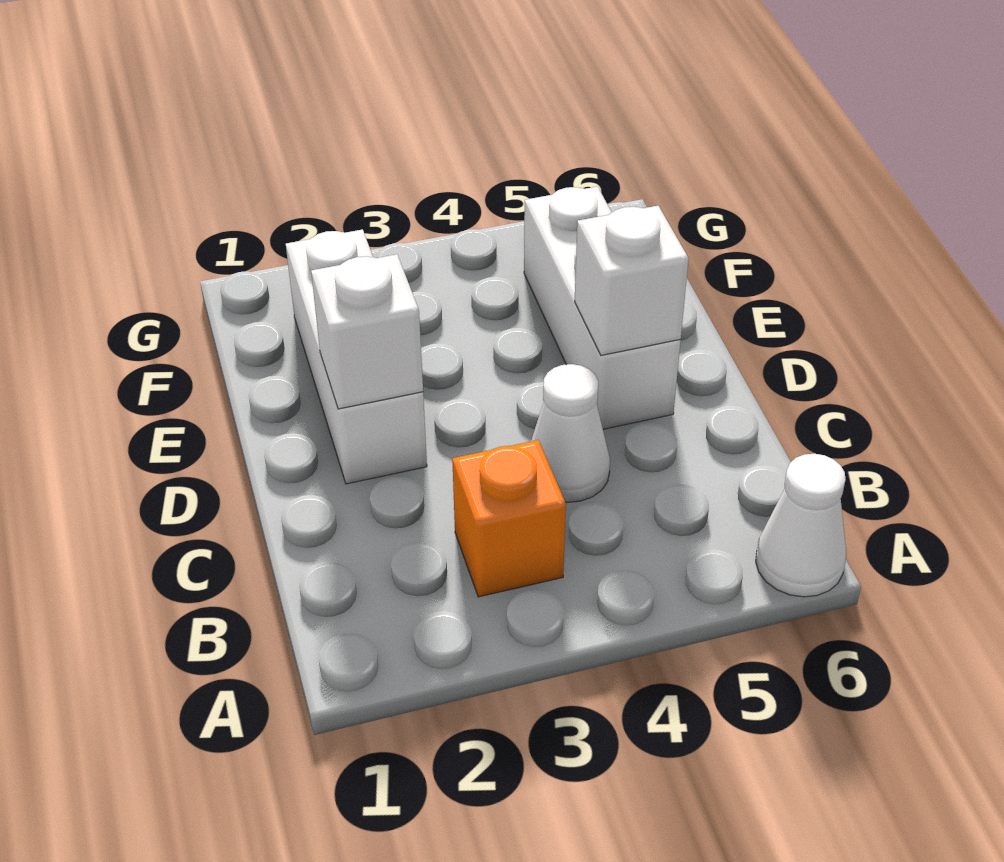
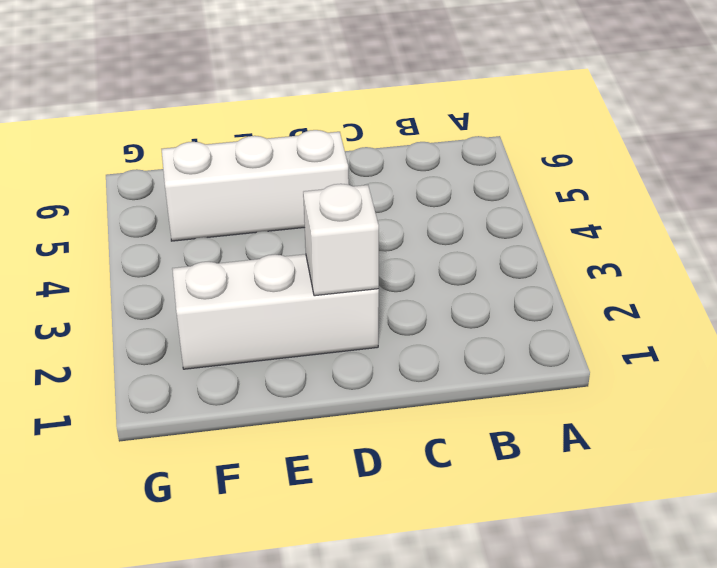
none -> white 1x1 cone [756,454,846,597]
none -> orange 1x1 brick [452,440,566,597]

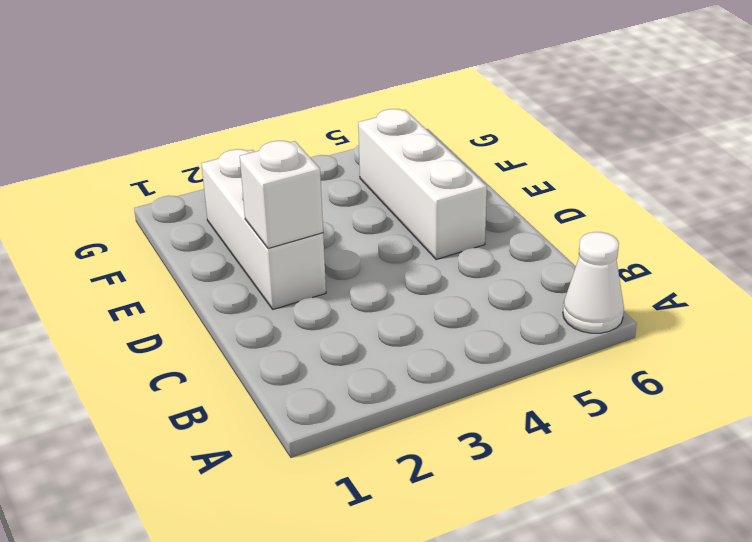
none -> orange 1x1 brick [452,440,566,597]
none -> white 1x1 cone [531,364,610,502]

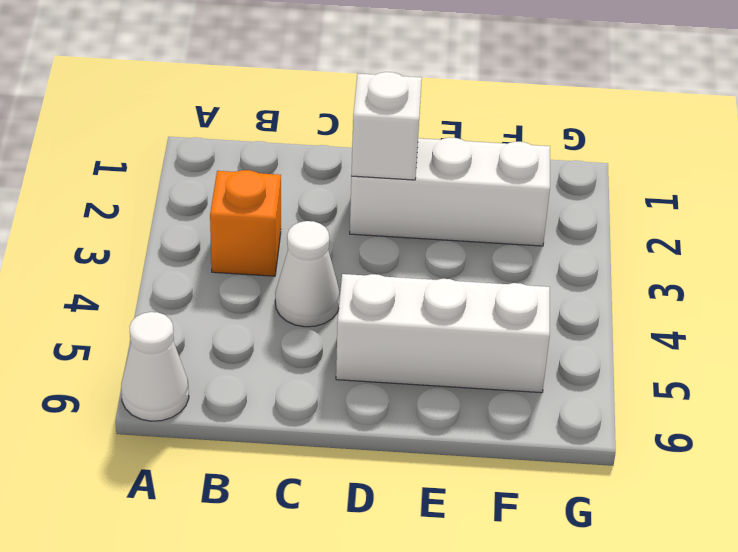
none -> white 1x1 brick [575,206,689,355]

